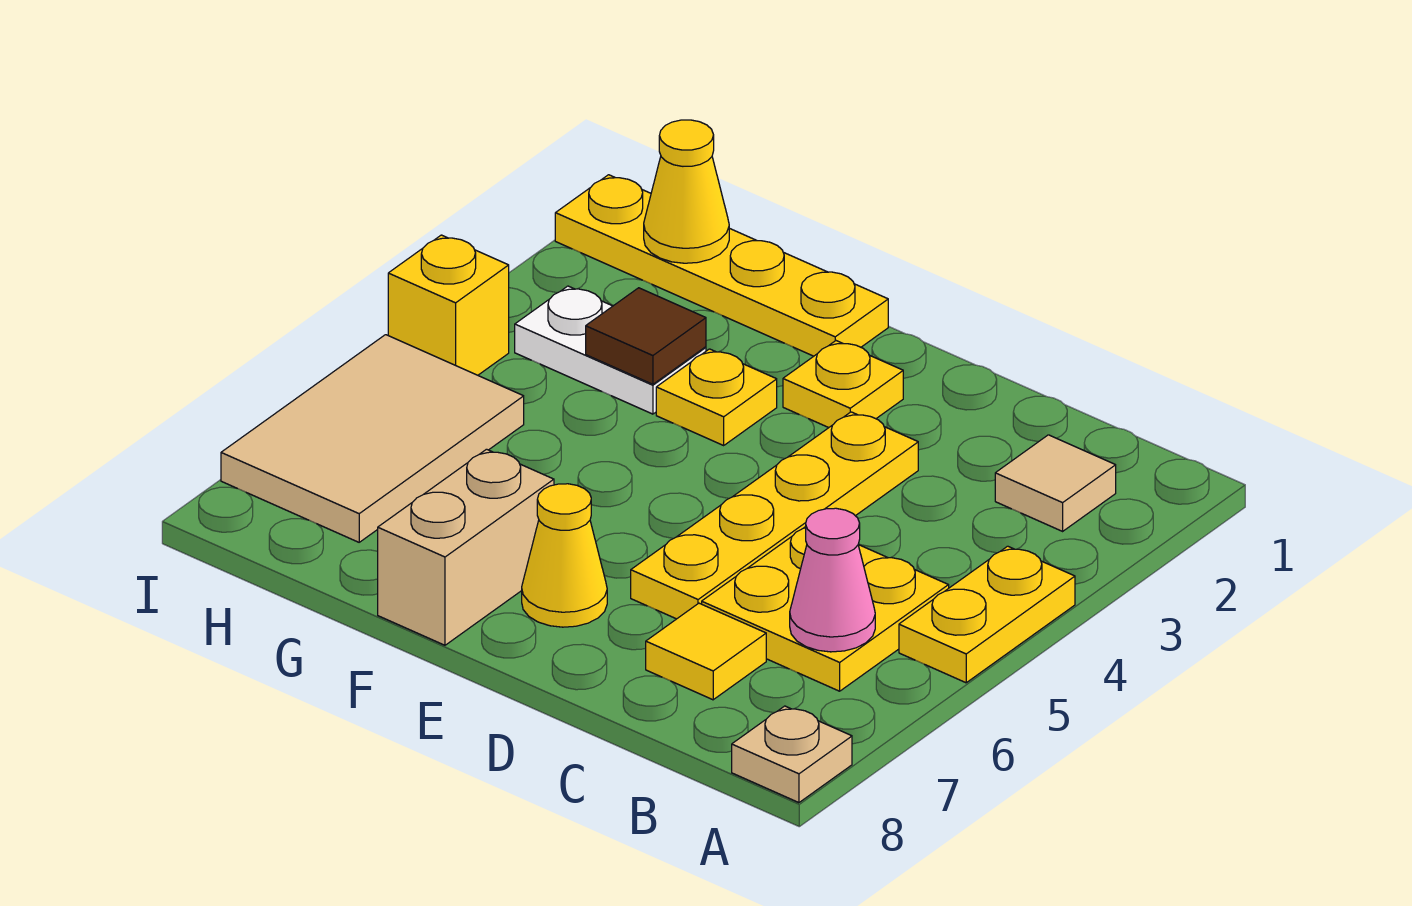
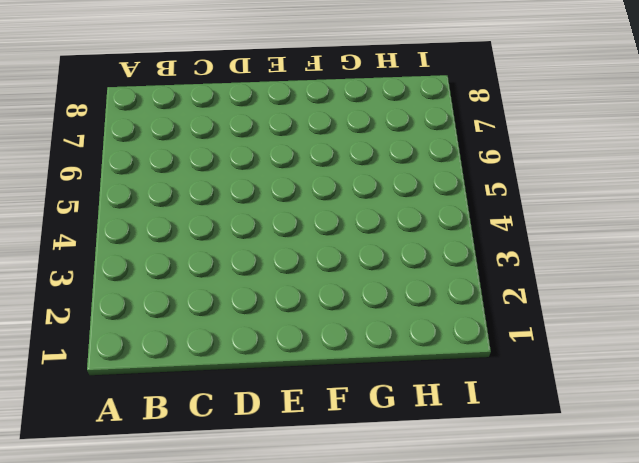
none -> yellow 1x2 plate [899,546,1075,683]
none -> tan 1x1 plate [732,706,852,803]
none -> tan 1x1 tile [995,435,1116,531]

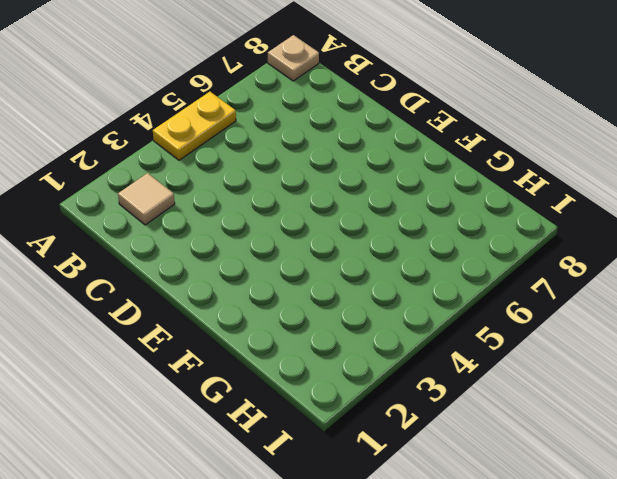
none -> yellow 2x2 plate [702,527,949,691]
none -> yellow 1x1 tile [646,603,766,700]
none -> yellow 1x4 plate [631,412,918,619]

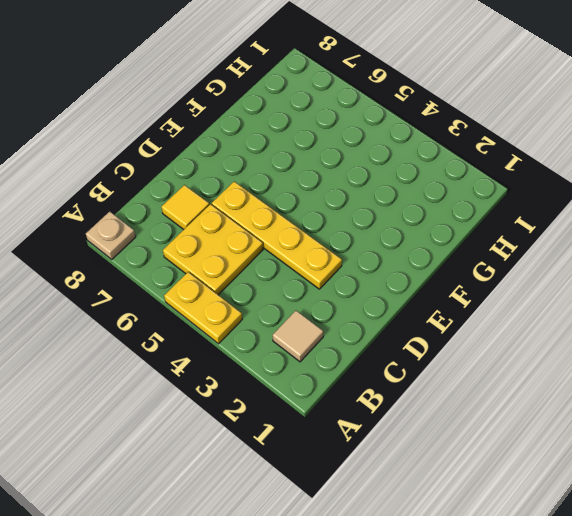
none -> yellow 1x1 plate [783,341,903,428]
none -> yellow 1x1 cone [522,484,607,627]
none -> yellow 1x4 plate [555,175,888,356]

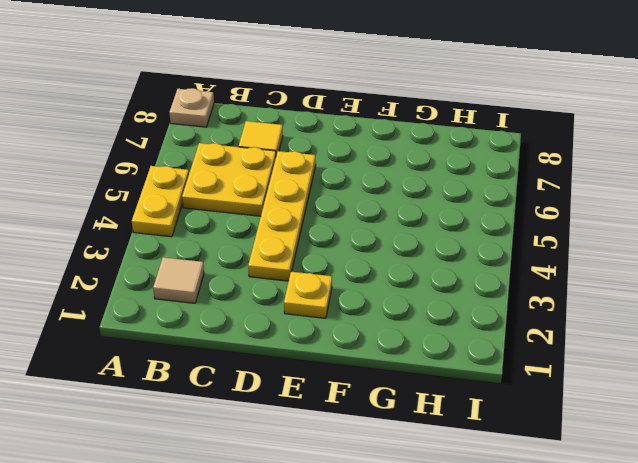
none -> yellow 1x1 cone [522,484,607,627]
none -> yellow 1x4 plate [555,175,888,356]
none -> yellow 1x1 plate [656,349,777,445]

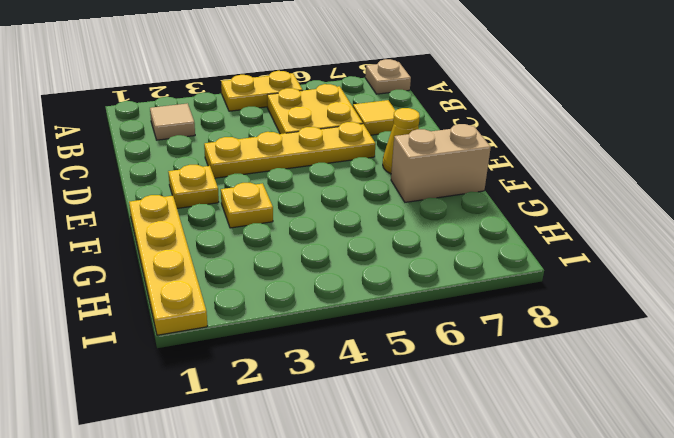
none -> white 1x2 plate [515,286,706,414]
none -> tan 2x3 tile [221,335,524,542]
none -> yellow 1x1 brick [388,235,509,375]

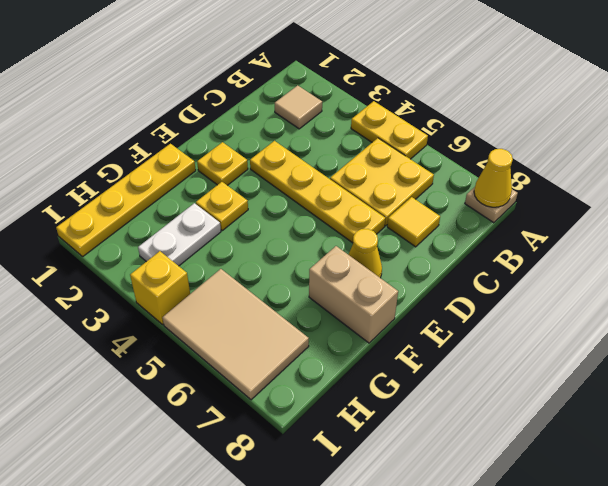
yellow 1x1 cone [474,149,513,207] -> yellow 1x1 cone moved to [644,120,729,263]
none -> pink 1x1 cone [790,508,875,652]
none -> brown 1x1 tile [586,288,706,384]

